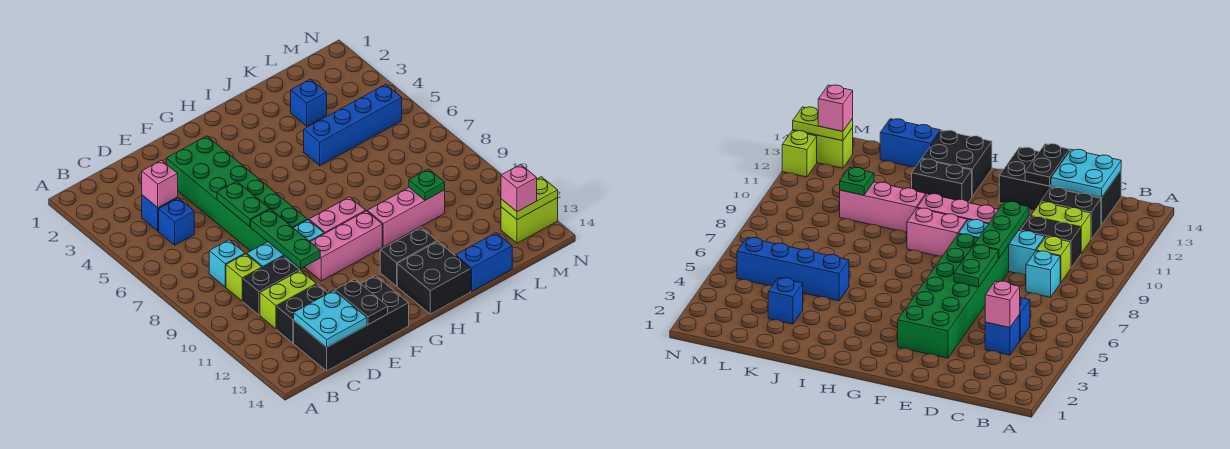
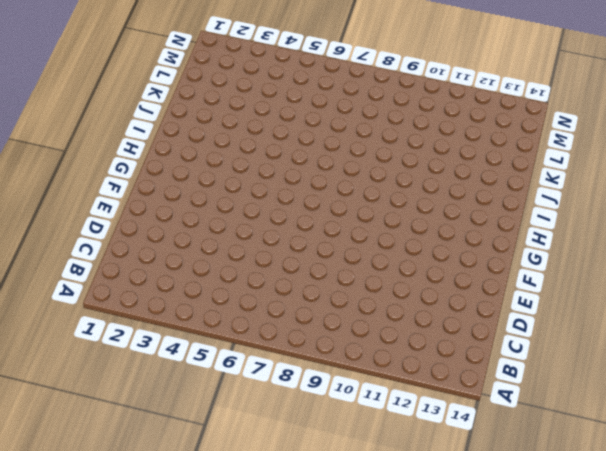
none -> blue 1x1 brick [142,195,178,231]
none -> blue 1x1 brick [159,198,194,245]
none -> cyan 1x1 brick [209,240,245,287]

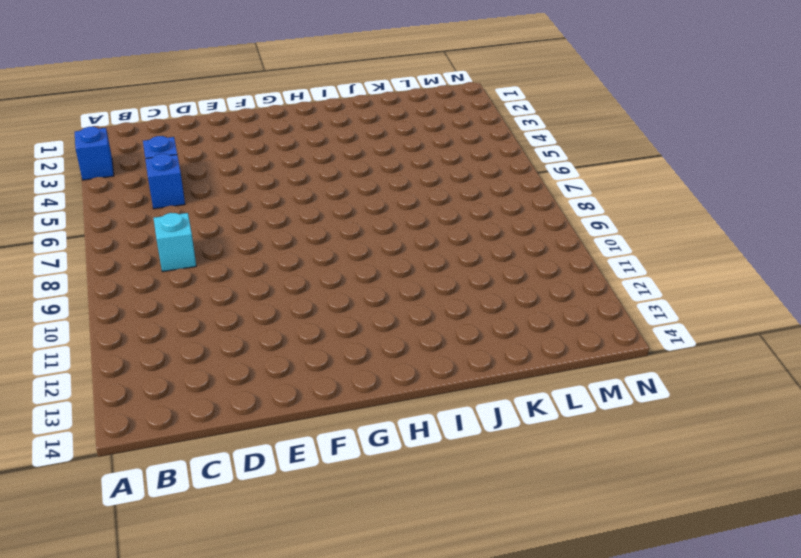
blue 1x1 brick [75,127,114,180] -> blue 1x1 brick moved to [291,79,327,126]
none -> lime 1x1 brick [226,254,262,301]
none -> black 1x2 brick [243,256,300,315]
none -> lime 1x2 brick [260,270,316,329]

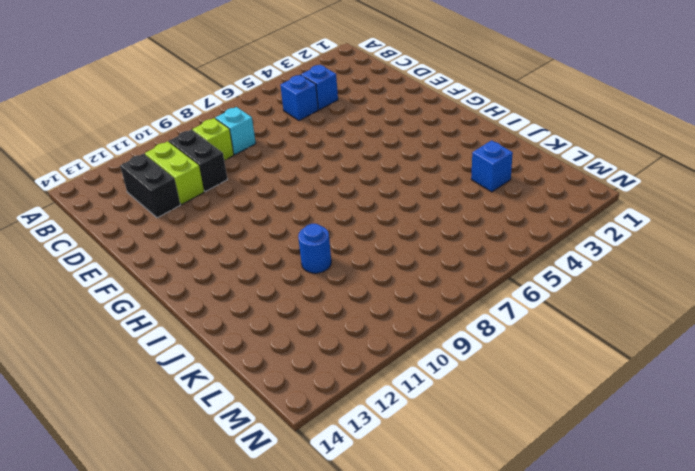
blue 1x1 round brick [298,224,331,273] -> pink 1x3 brick [367,188,445,247]
none -> black 2x4 brick [294,276,409,371]
none -> cyan 1x3 brick [247,220,324,270]
none -> green 2x6 brick [166,136,307,251]

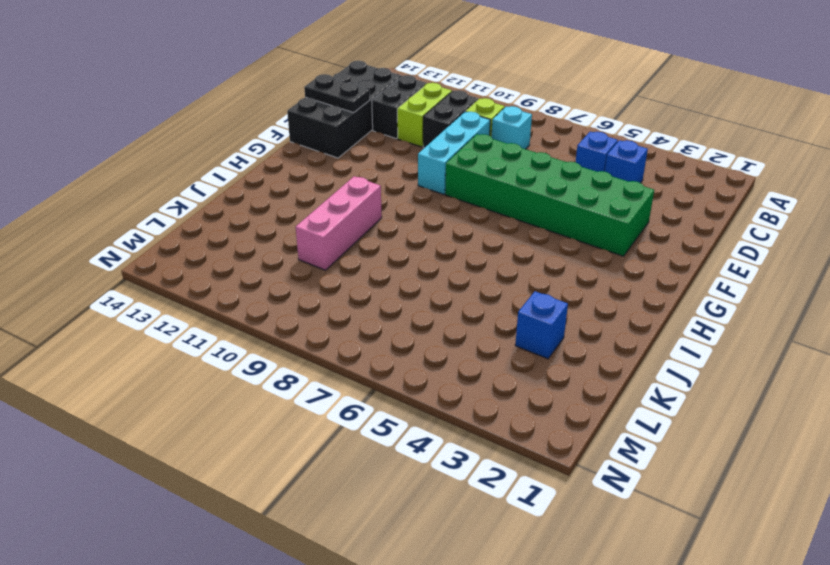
none -> pink 1x3 brick [305,211,382,281]
none -> pink 1x2 brick [309,197,366,234]
none -> black 1x2 brick [380,228,437,286]

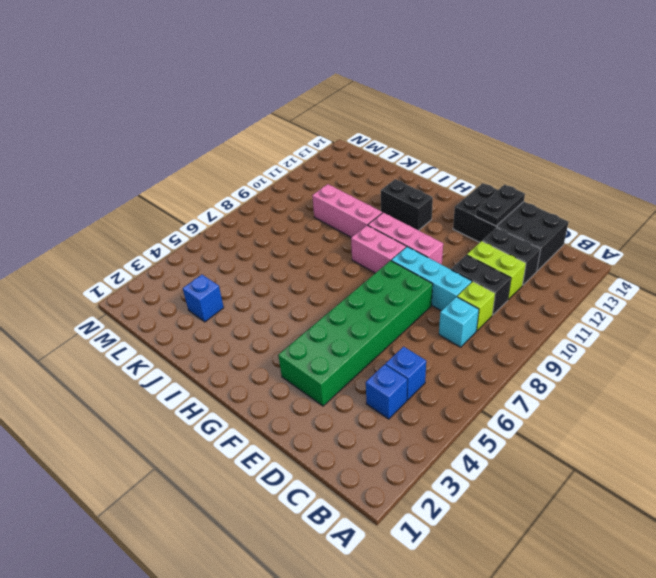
none -> black 2x2 brick [397,242,471,314]
none -> blue 1x4 brick [304,84,402,166]
none -> blue 1x2 brick [456,233,512,291]

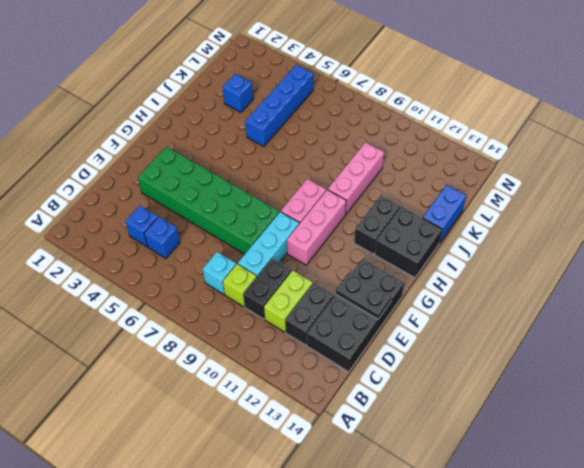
none -> lime 1x2 brick [501,198,558,243]
none -> lime 1x1 brick [782,131,817,177]
none -> pink 1x1 brick [142,160,178,207]

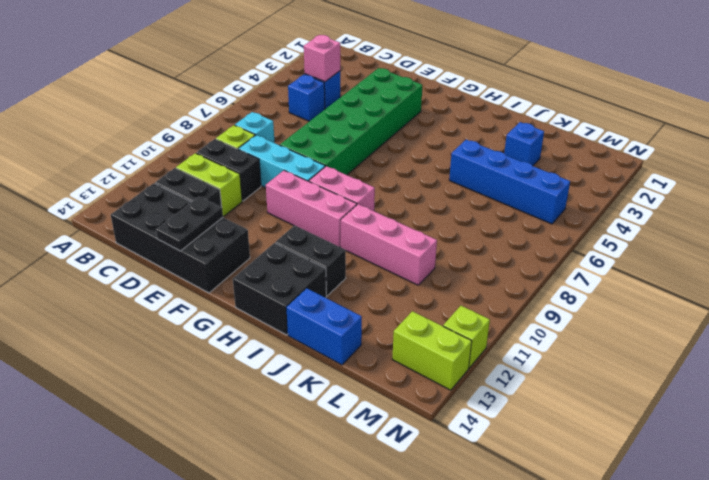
none -> cyan 2x2 plate [294,291,367,347]
none -> green 1x2 plate [217,181,270,227]
none -> green 1x3 plate [251,209,320,268]

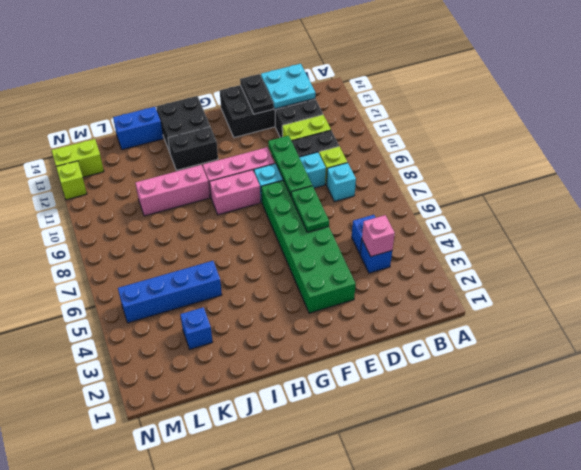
none -> green 1x1 plate [409,169,445,200]
none -> lime 1x2 plate [501,177,558,220]
none -> pink 1x1 brick [501,164,537,212]

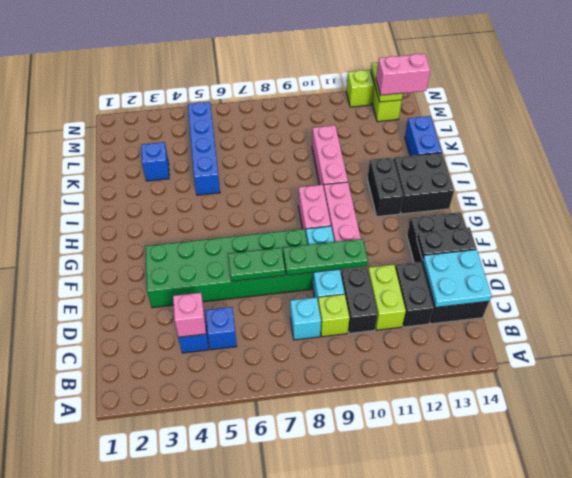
pink 1x2 brick [376,54,430,95] -> pink 1x1 brick [501,164,537,212]
none -> green 1x1 plate [409,169,445,200]

